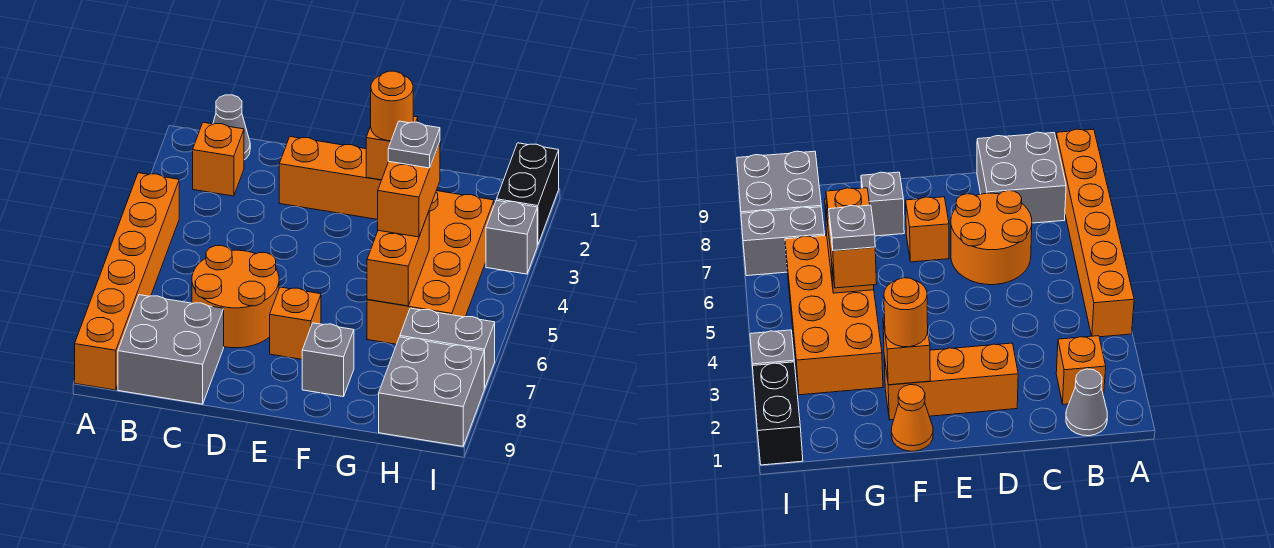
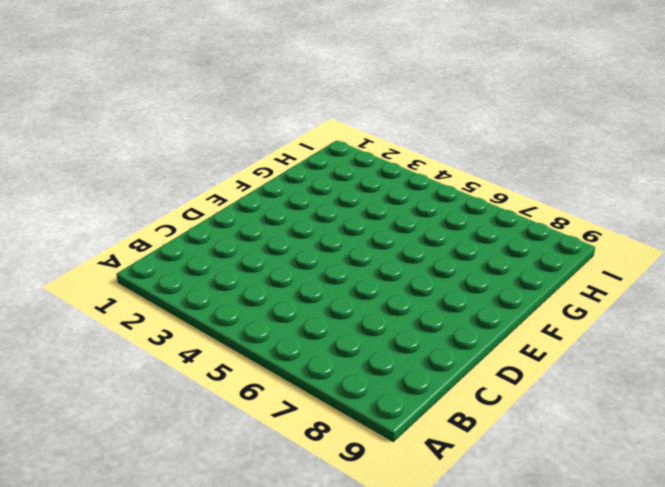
none -> orange 1x6 brick [75,173,179,390]
none -> grey 1x1 cone [213,95,250,160]
none -> orange 1x1 brick [193,122,244,196]

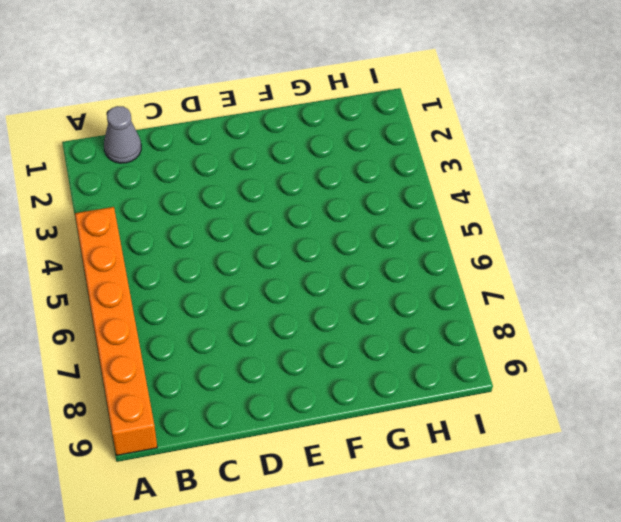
none -> orange 1x1 brick [193,122,244,196]
none -> grey 2x2 brick [118,295,224,404]
none -> orange 2x2 round brick [192,246,279,348]

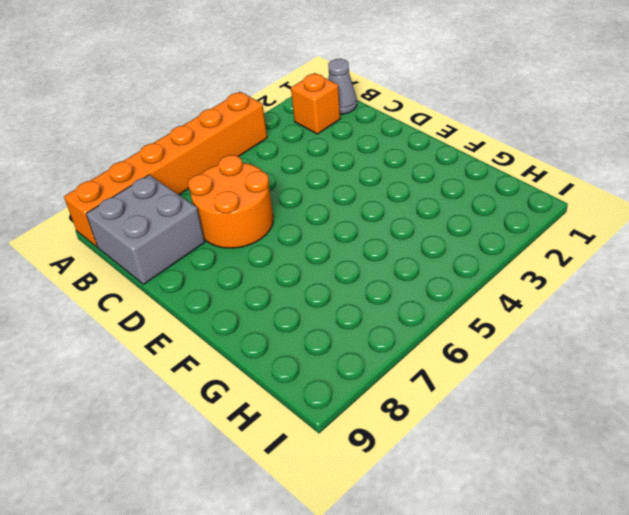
none -> orange 1x3 brick [279,137,381,219]
none -> orange 1x1 brick [270,287,321,359]
none -> orange 1x1 cone [891,385,933,451]

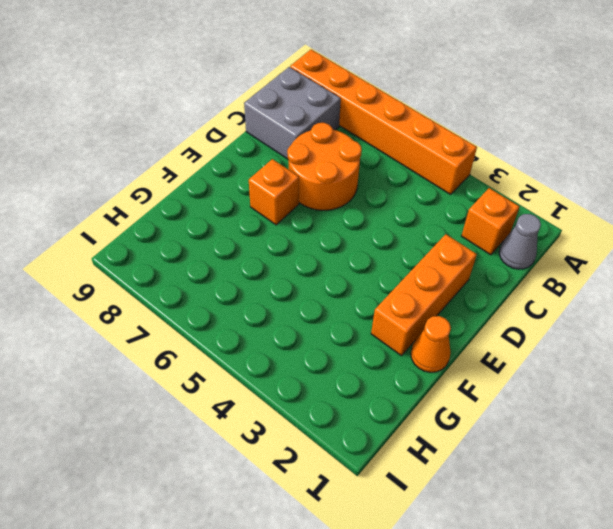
none -> grey 1x1 brick [302,323,354,397]
none -> orange 2x4 brick [367,191,494,344]
none -> grey 1x2 brick [400,308,495,389]

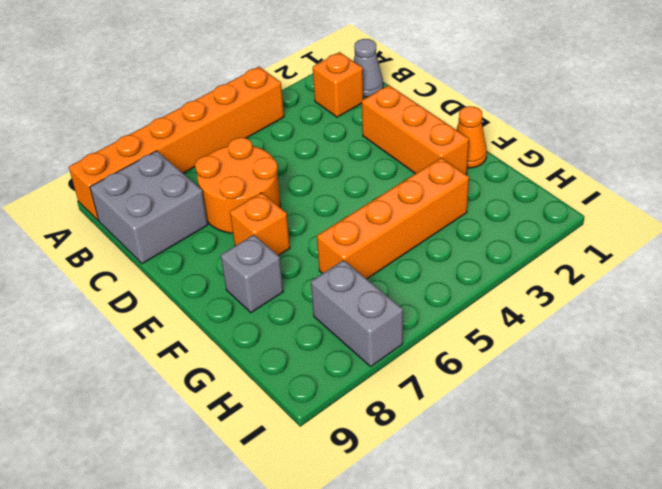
orange 1x4 brick [317,158,469,279] -> orange 2x4 brick [367,191,494,344]
none -> grey 2x2 brick [379,337,484,446]
none -> black 1x2 brick [497,143,559,245]
none -> grey 1x1 brick [486,200,537,274]

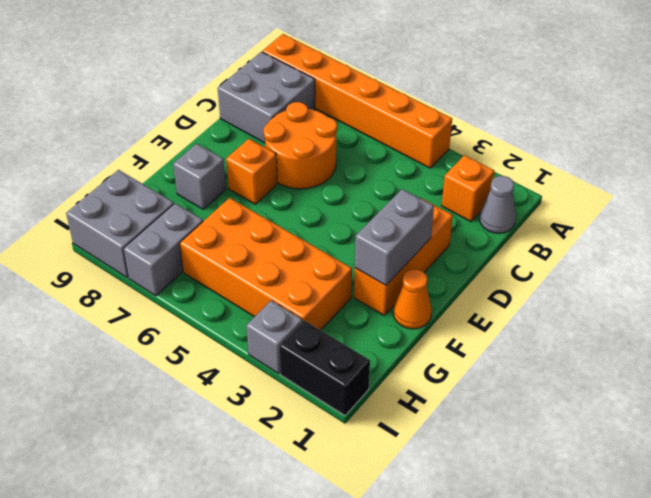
grey 1x2 brick [355,189,434,285] -> orange 1x1 brick [366,116,418,180]
none -> orange 1x2 brick [367,212,429,306]
none -> orange 1x1 round brick [371,71,413,141]
none -> orange 1x2 brick [378,142,440,237]

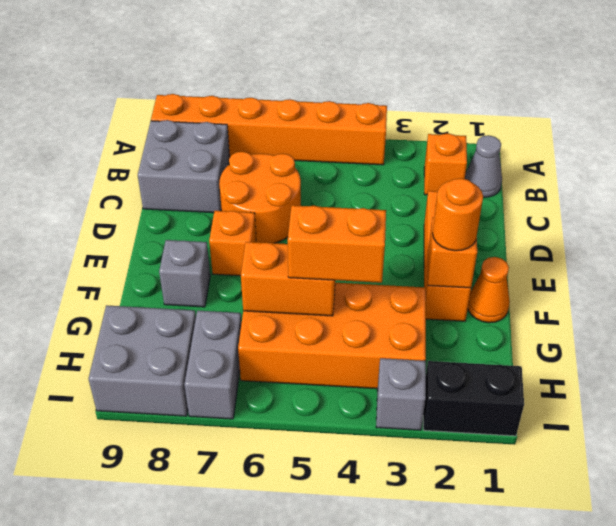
none -> grey 1x1 plate [388,121,440,168]

